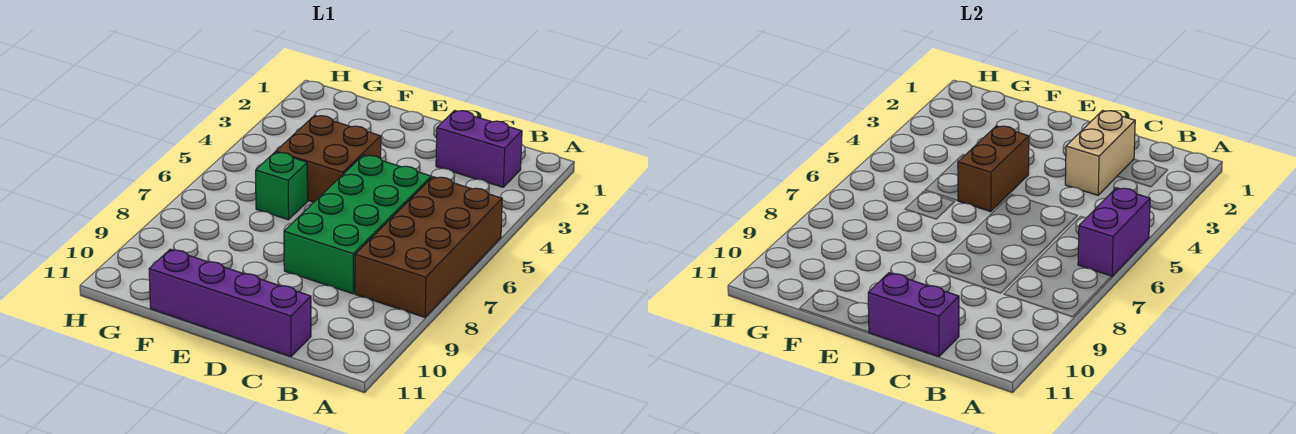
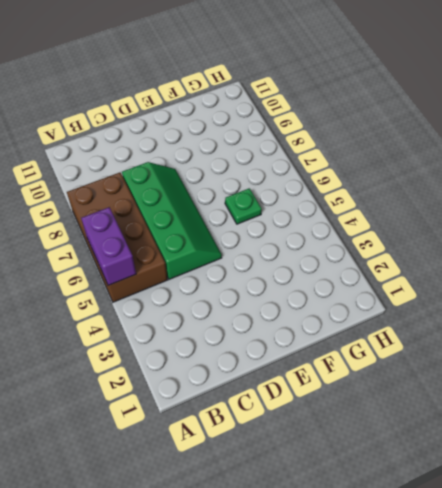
green 2x4 slope [122,162,222,279] -> green 2x4 brick [284,155,431,294]
green 1x1 plate [225,188,262,224] -> green 1x1 brick [256,152,308,220]
none -> purple 1x2 brick [436,110,522,187]
none -> purple 1x4 brick [149,249,311,357]

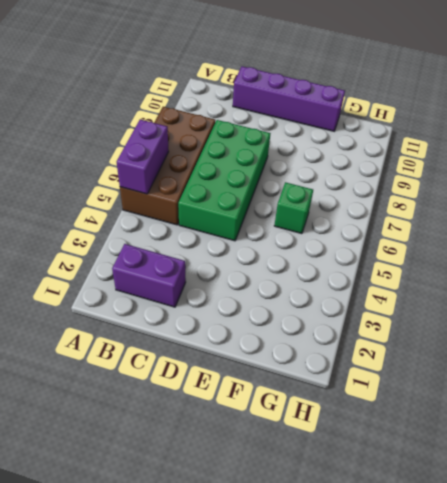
none -> brown 2x2 brick [276,115,381,202]
none -> tan 1x2 brick [1065,110,1135,195]

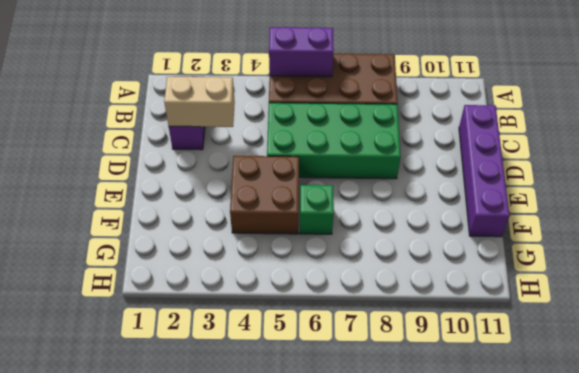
none -> purple 1x2 brick [868,273,959,357]
none -> brown 1x2 brick [958,126,1029,212]

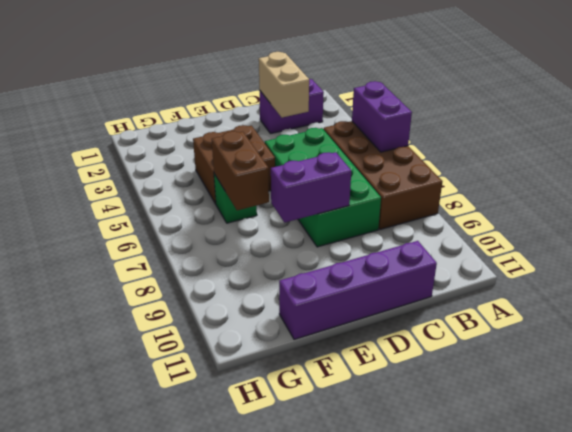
purple 1x2 brick [271,152,351,223] -> purple 1x2 brick moved to [868,273,959,357]
brown 1x2 brick [212,131,269,210] -> brown 1x2 brick moved to [958,126,1029,212]

